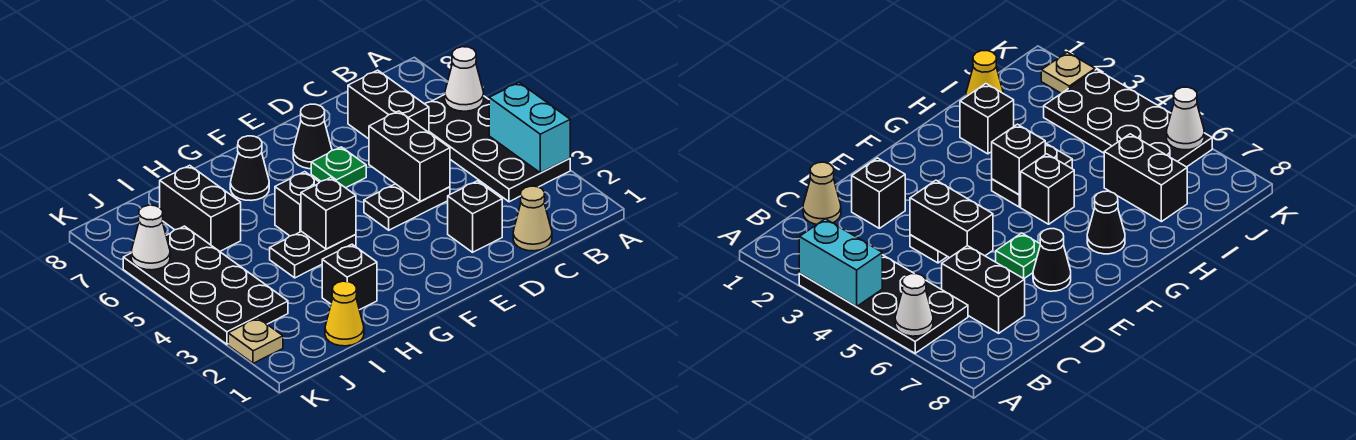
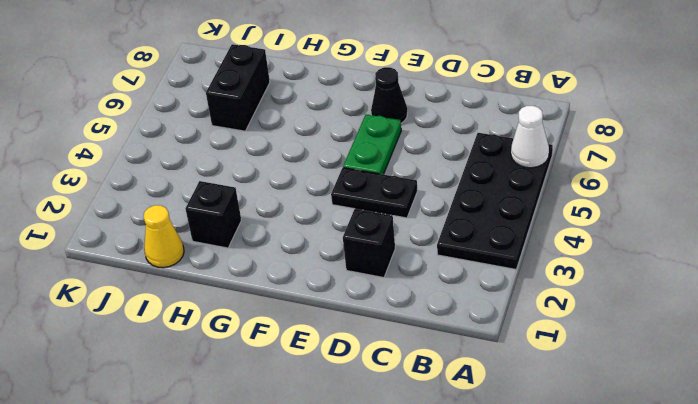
green 1x2 plate [343,114,401,174] -> green 1x1 plate [311,147,366,188]
none -> tan 1x1 cone [513,186,552,251]
none -> black 1x2 brick [348,70,429,139]
none -> black 1x2 plate [270,231,356,278]

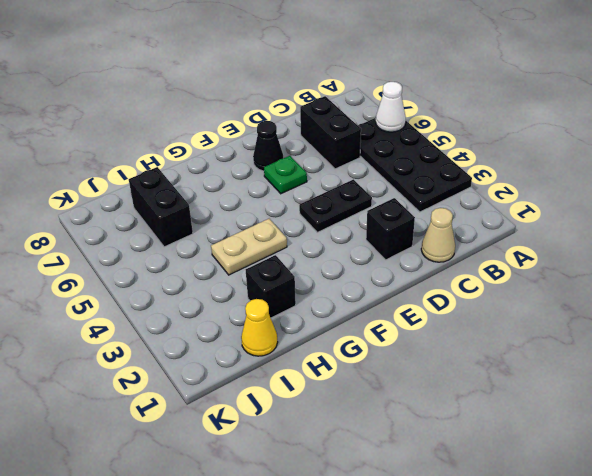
tan 1x2 plate [211,219,287,275] -> black 1x2 plate [270,231,356,278]
none -> black 1x1 brick [275,172,319,236]
none -> black 1x1 cone [230,136,269,200]
none -> black 2x4 plate [123,226,288,344]

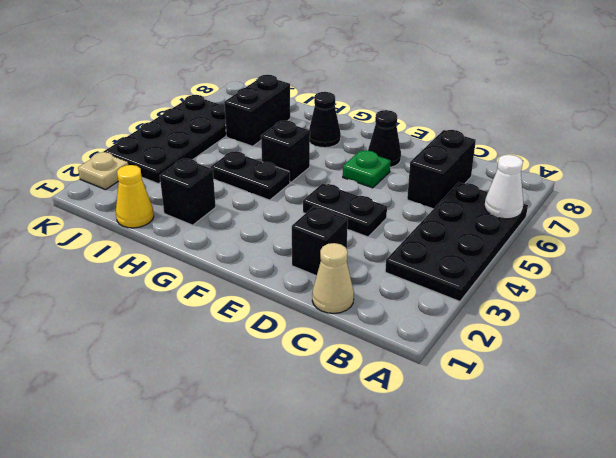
none -> cyan 1x2 brick [489,83,570,173]
none -> black 1x2 brick [369,111,450,201]
none -> black 1x1 brick [301,178,356,249]

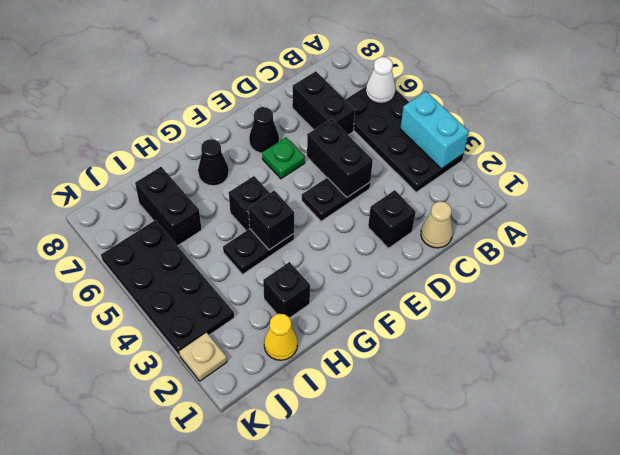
none -> white 1x1 cone [131,205,170,270]

